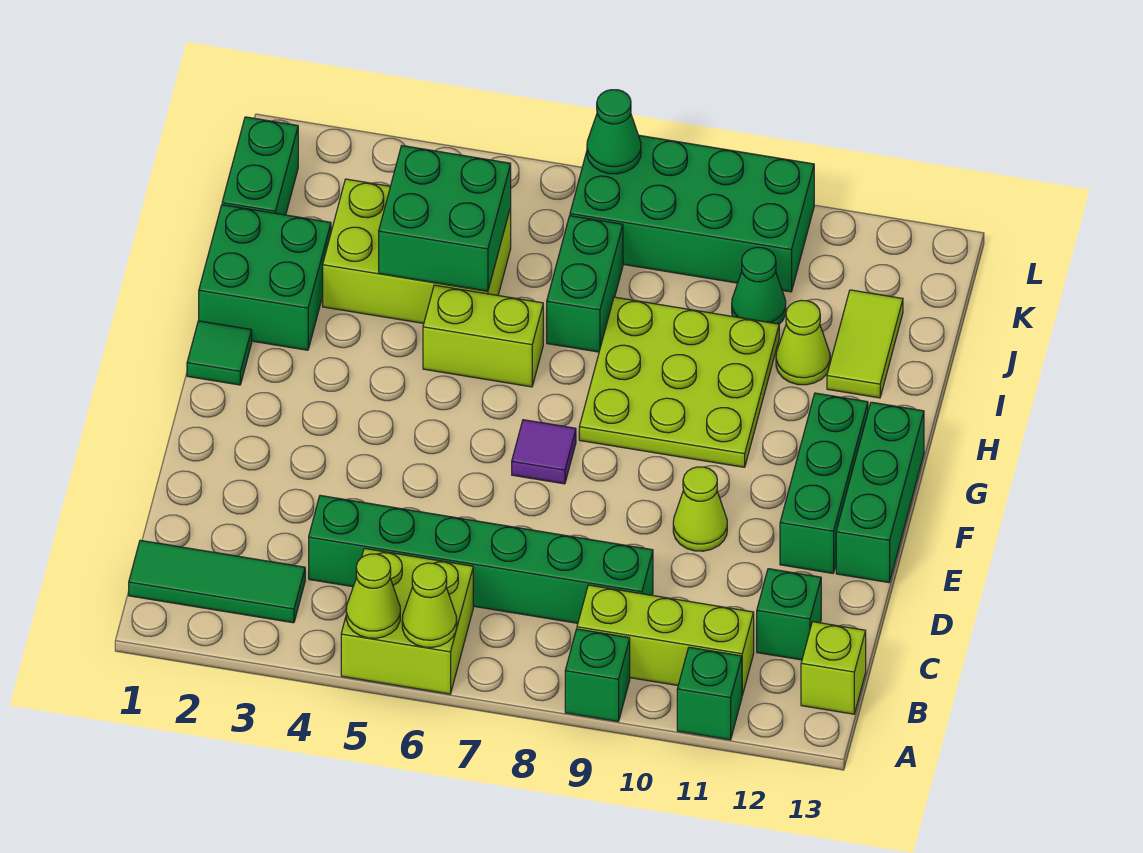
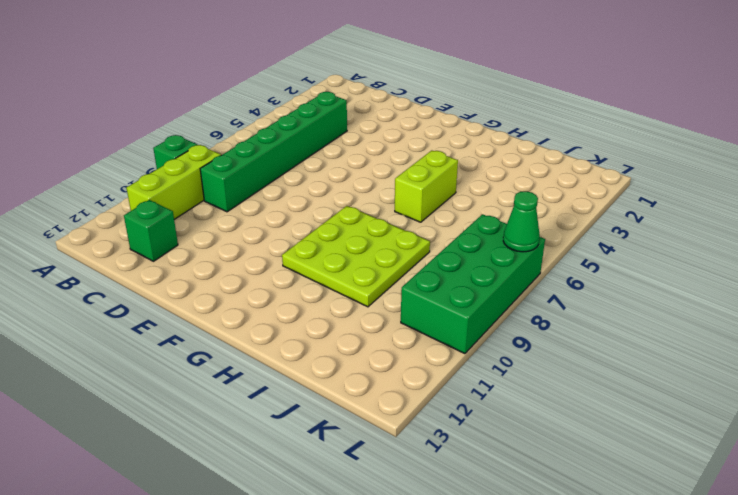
none -> lime 2x2 brick [341,548,473,694]
none -> green 1x1 brick [677,647,742,740]
none -> green 1x3 tile [129,540,305,623]

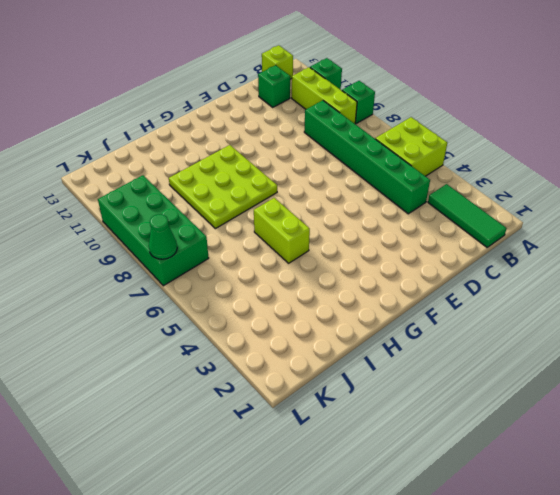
none -> lime 1x1 cone [673,467,727,551]
none -> green 1x3 brick [780,393,868,573]
none -> green 1x3 brick [836,402,924,583]

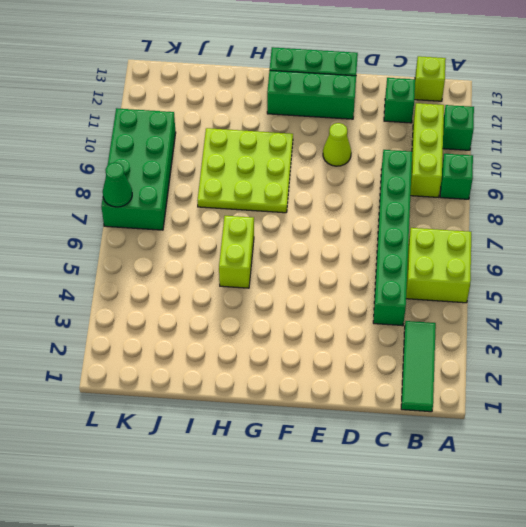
none -> purple 1x1 tile [512,420,576,484]
none -> green 1x1 tile [187,321,252,385]
none -> green 2x2 brick [199,205,331,350]

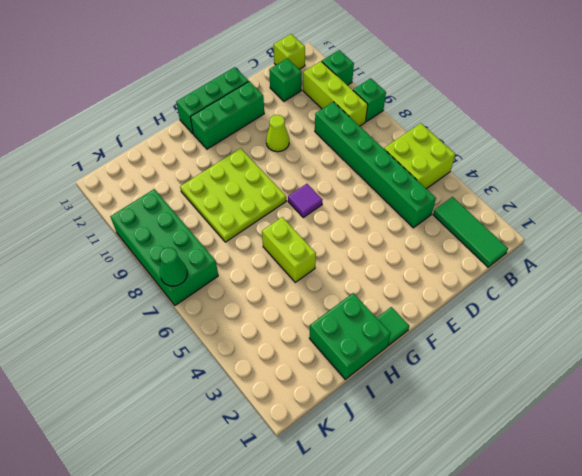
none -> lime 2x3 brick [323,179,511,323]
none -> green 1x2 brick [547,216,623,352]
none -> lime 1x1 cone [776,300,830,385]

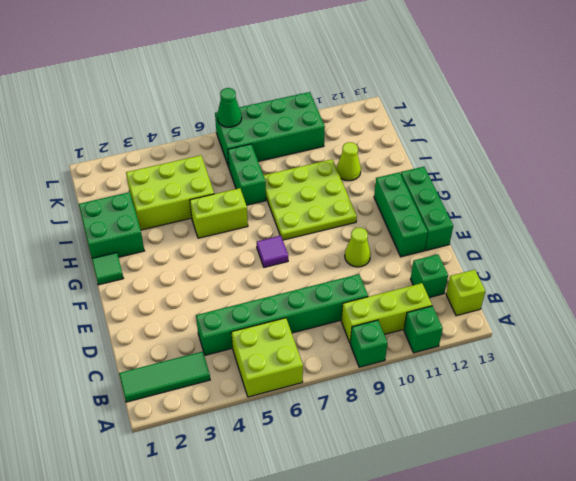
none -> lime 1x2 tile [827,290,903,398]
none -> green 1x2 brick [222,117,298,215]
none -> green 1x1 cone [732,247,786,324]

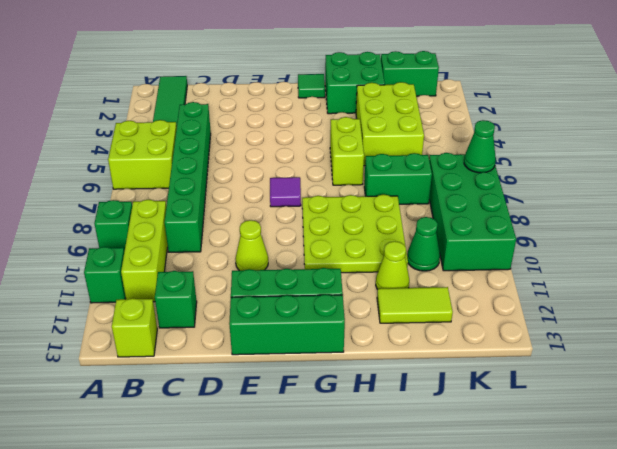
none -> lime 1x1 cone [346,554,400,638]
none -> lime 1x1 cone [402,563,457,647]
none -> green 2x2 brick [379,146,511,291]

